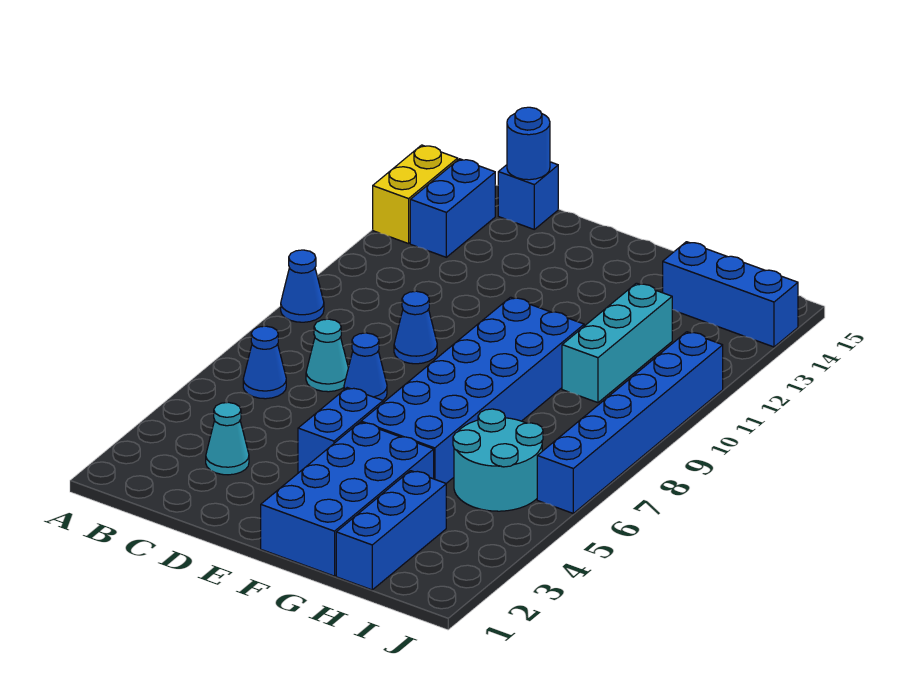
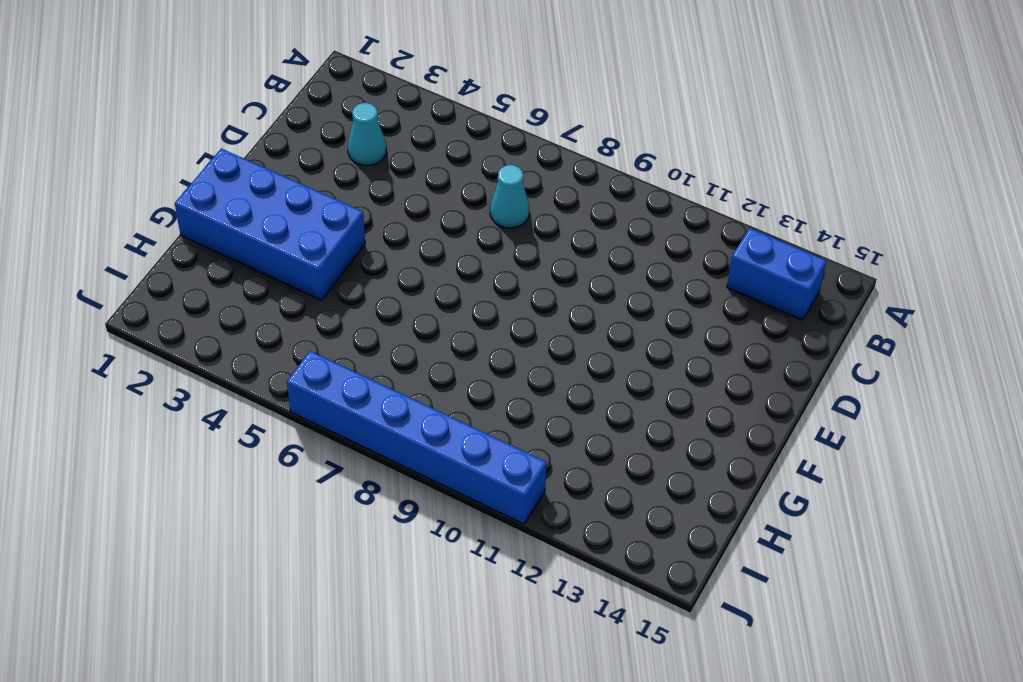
none -> blue 1x1 cone [281,250,324,322]
none -> yellow 1x2 brick [373,145,458,244]
none -> blue 1x1 cone [243,326,286,399]

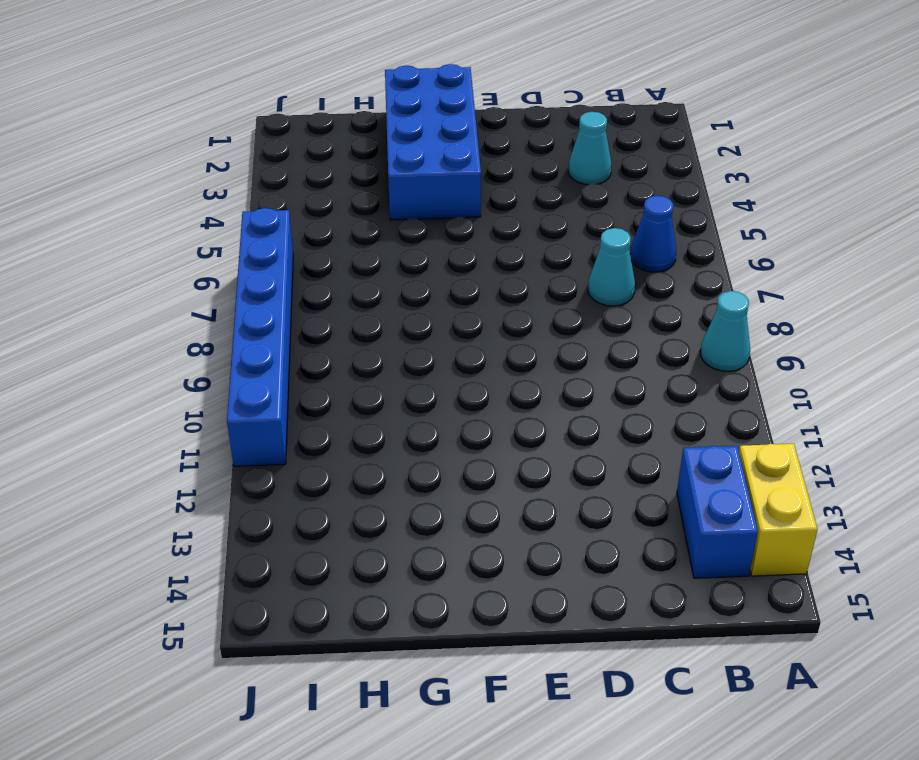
cyan 1x1 cone [701,291,750,371] -> blue 1x1 cone [281,250,324,322]
none -> blue 1x1 brick [498,162,558,229]
none -> blue 1x1 cone [344,333,387,400]
none -> blue 1x1 cone [394,291,437,364]

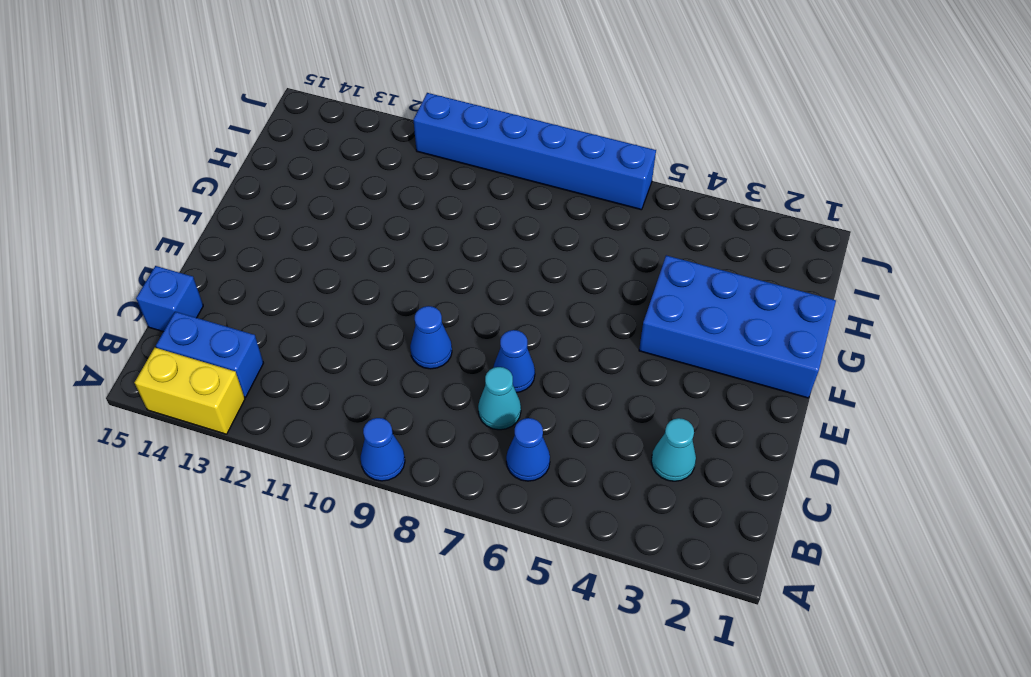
none -> blue 1x2 brick [298,388,383,473]
none -> blue 2x6 brick [361,297,584,483]
none -> blue 1x3 brick [336,471,446,590]

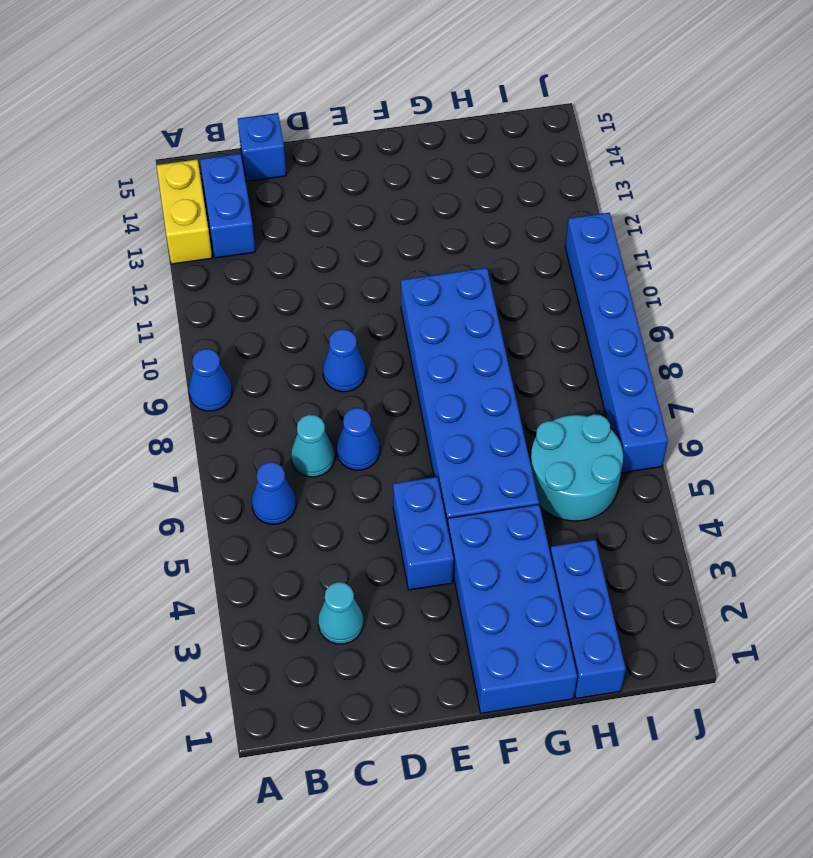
none -> cyan 1x3 brick [562,283,672,403]
none -> blue 1x3 brick [663,242,798,347]
none -> blue 1x1 round brick [507,107,550,180]

